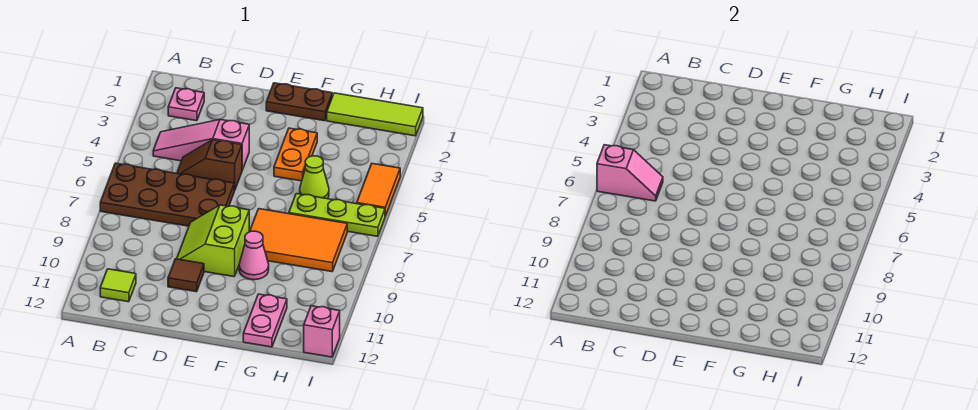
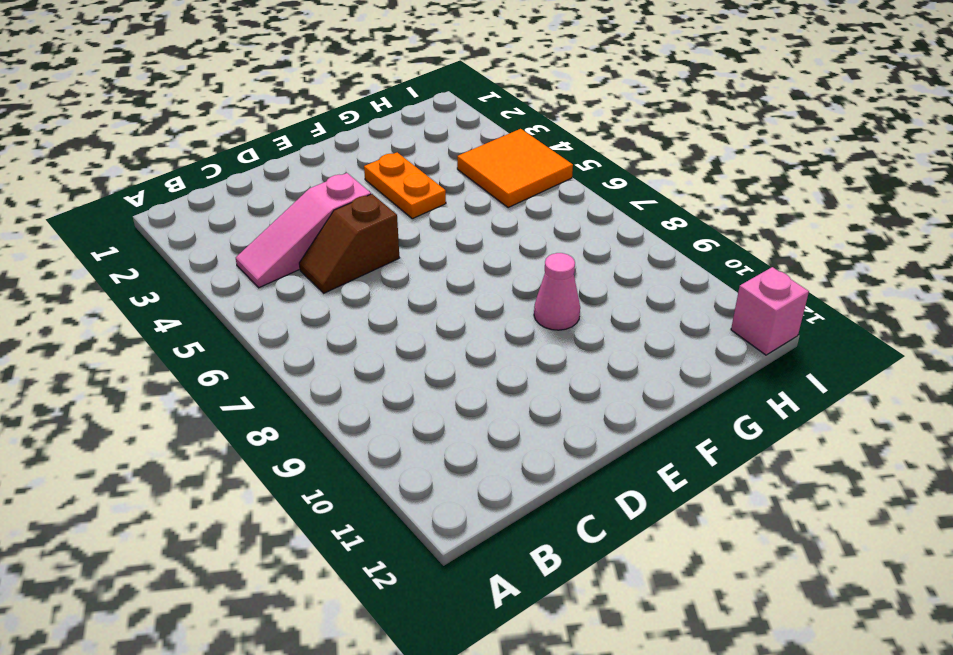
orange 2x2 tile [457,129,573,208] -> orange 1x2 tile [357,164,400,216]
none -> brown 2x4 plate [100,163,234,226]
none -> pink 1x1 plate [168,88,204,121]
none -> lime 1x1 tile [100,269,136,302]

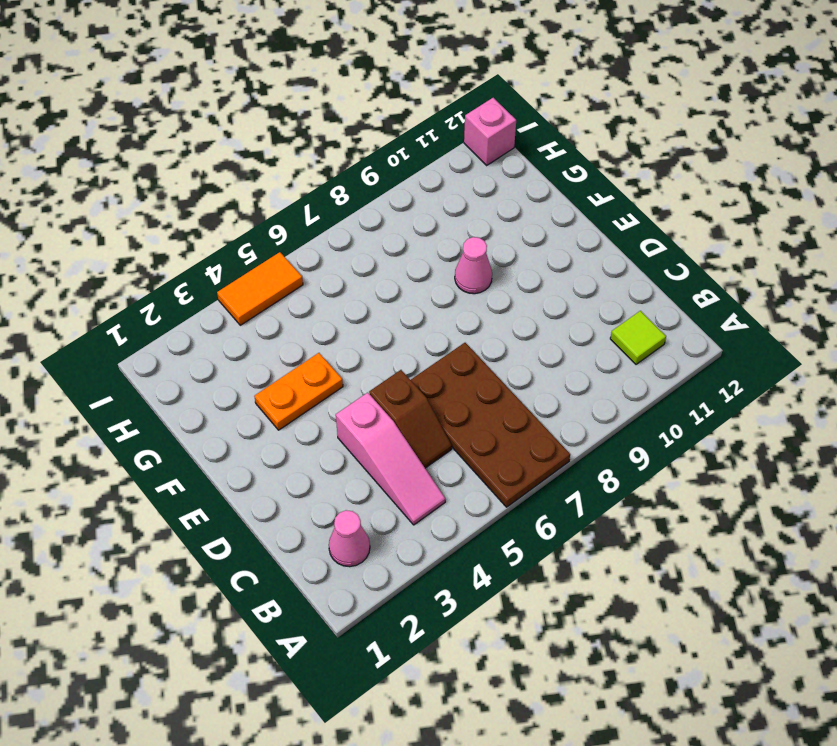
pink 1x1 cone [329,510,370,567] -> pink 1x1 plate [168,88,204,121]
none -> lime 2x2 slope [177,205,249,277]
none -> brown 1x1 tile [168,259,204,292]
none -> brown 1x2 plate [266,83,332,121]

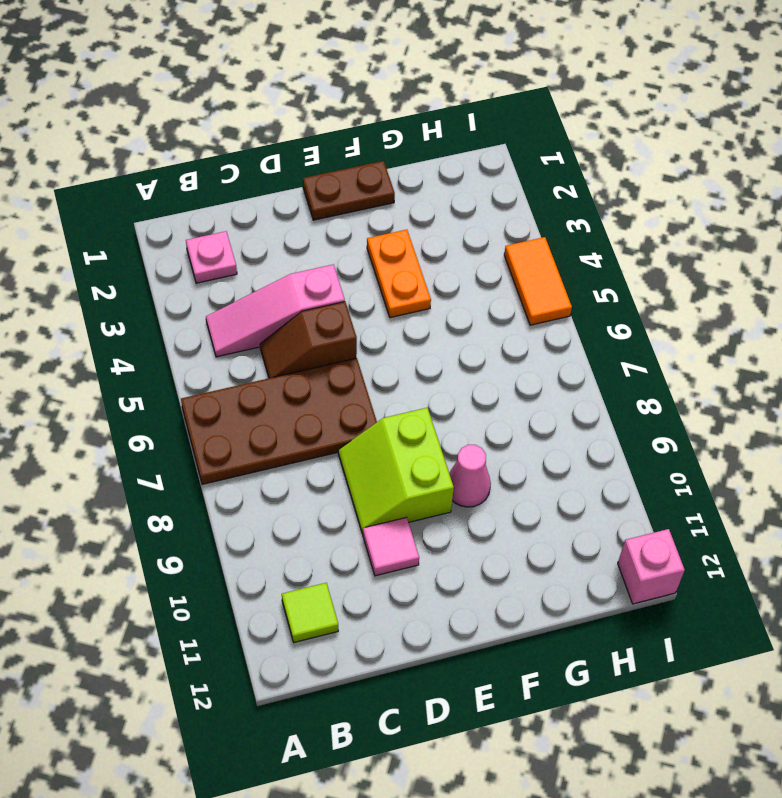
pink 1x1 tile [363,517,419,576] -> brown 1x1 tile [168,259,204,292]
none -> orange 2x3 tile [250,209,347,272]
none -> lime 1x3 tile [327,93,423,136]
none -> lime 1x1 cone [300,156,329,199]

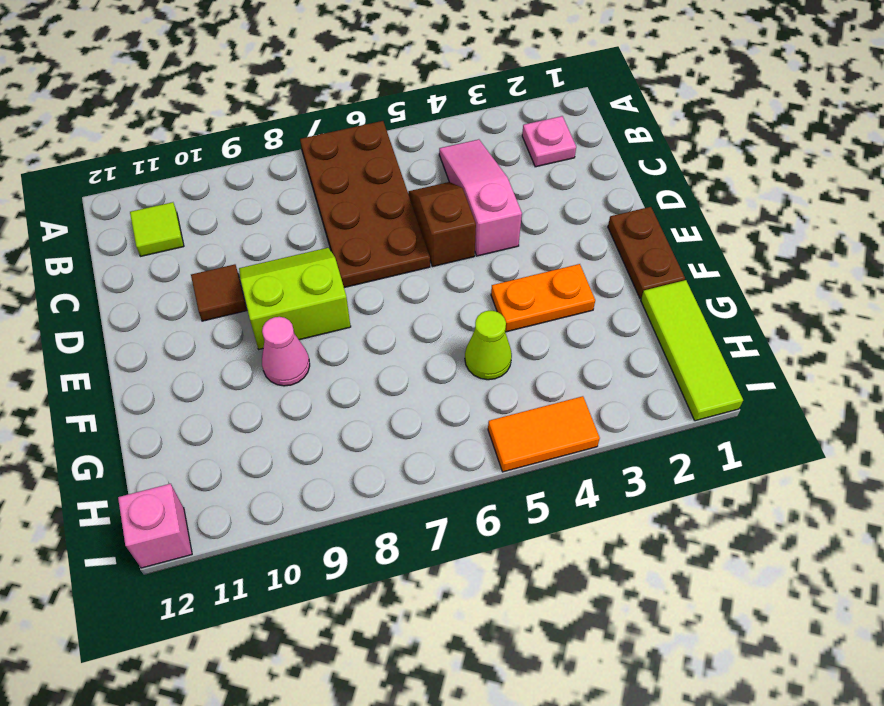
none -> orange 2x3 tile [250,209,347,272]
none -> lime 1x3 plate [289,194,385,236]
none -> pink 1x2 plate [243,294,287,347]

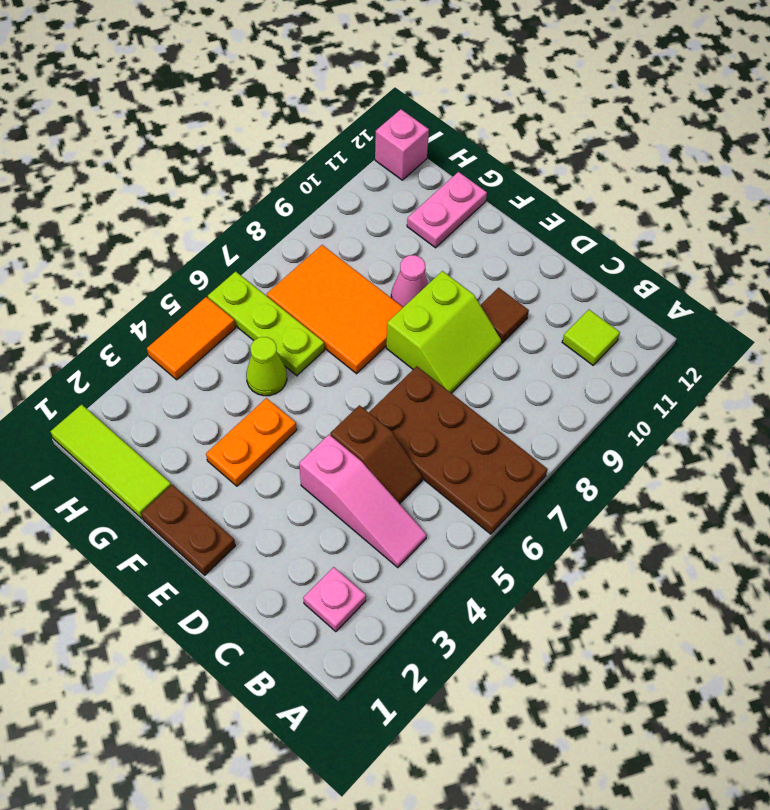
none -> pink 1x2 slope [597,145,663,201]

